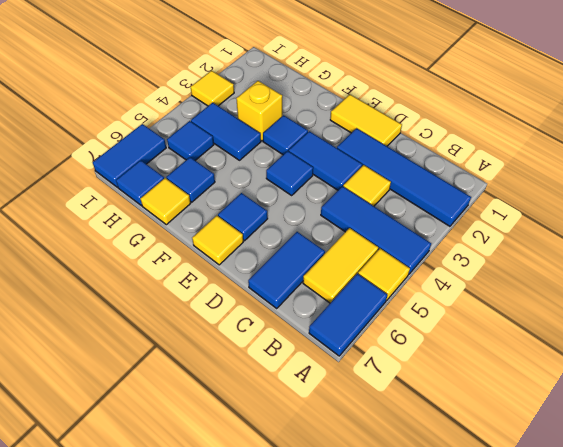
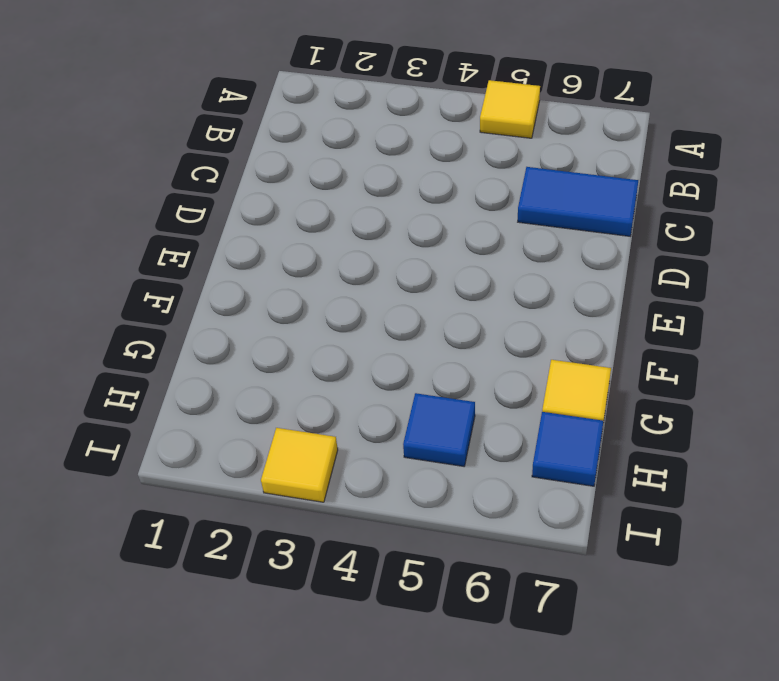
none -> blue 1x4 tile [337,128,471,226]
none -> blue 1x3 tile [321,186,431,274]
none -> blue 1x2 tile [309,274,387,356]

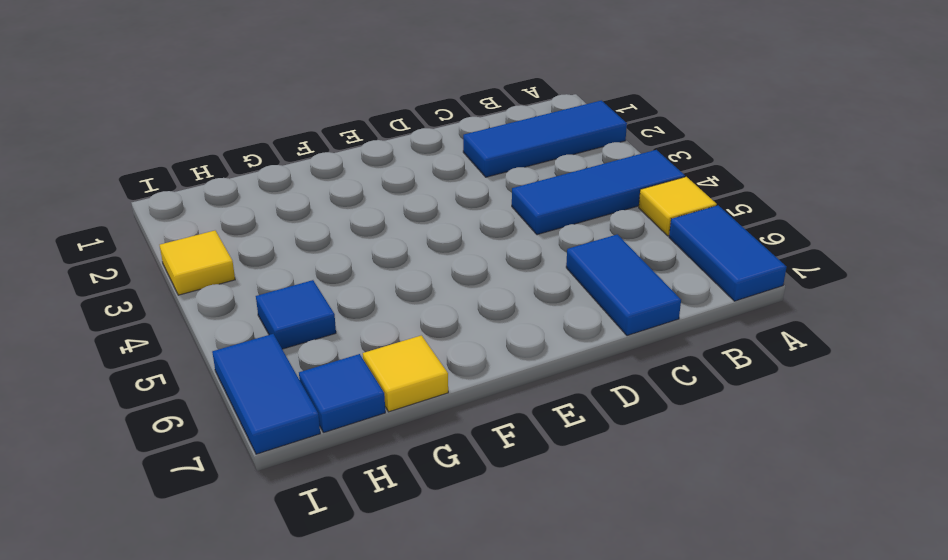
blue 1x3 tile [463,100,627,177] -> blue 1x4 tile [337,128,471,226]
none -> yellow 1x2 tile [303,228,378,303]
none -> yellow 1x1 tile [343,165,391,206]
none -> yellow 1x2 tile [330,95,402,146]

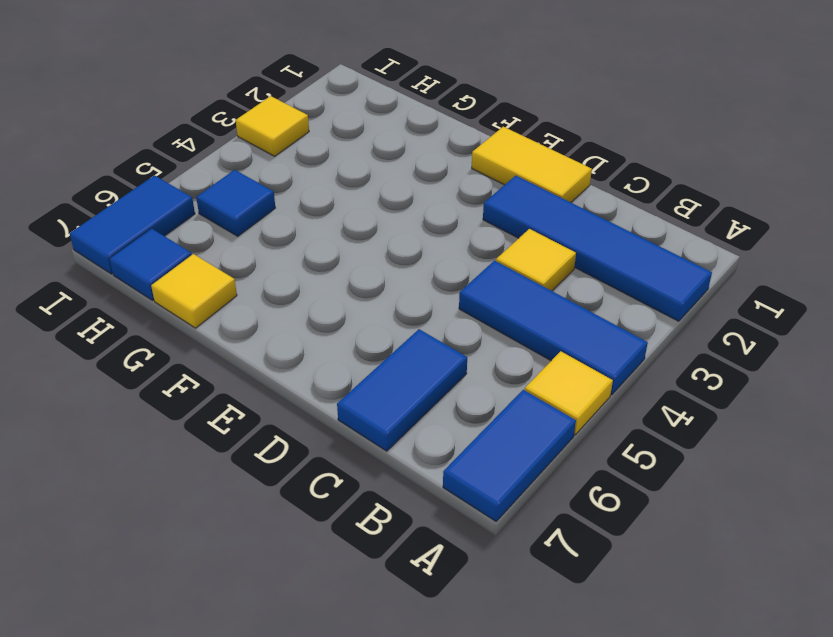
none -> yellow 1x2 tile [303,228,378,303]
none -> blue 1x2 tile [289,131,362,190]
none -> blue 1x1 tile [266,151,313,195]

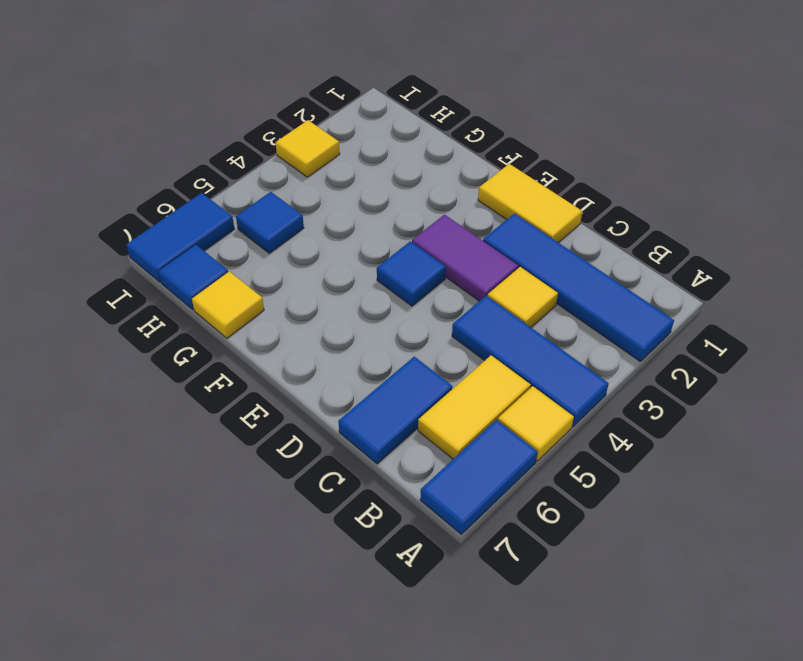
purple 1x2 tile [412,215,518,301] -> blue 1x2 tile [289,131,362,190]
none -> blue 1x1 tile [218,193,268,241]
none -> yellow 1x1 tile [192,216,243,265]
none -> blue 1x1 tile [263,115,308,155]

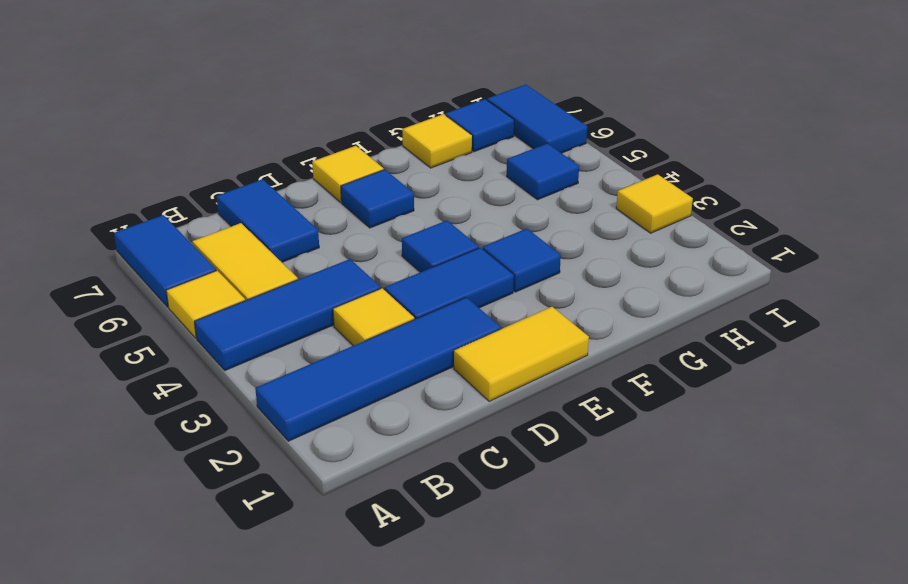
none -> yellow 1x1 brick [236,81,282,141]
none -> blue 1x2 tile [191,103,261,160]
none -> blue 1x1 tile [166,157,215,202]

